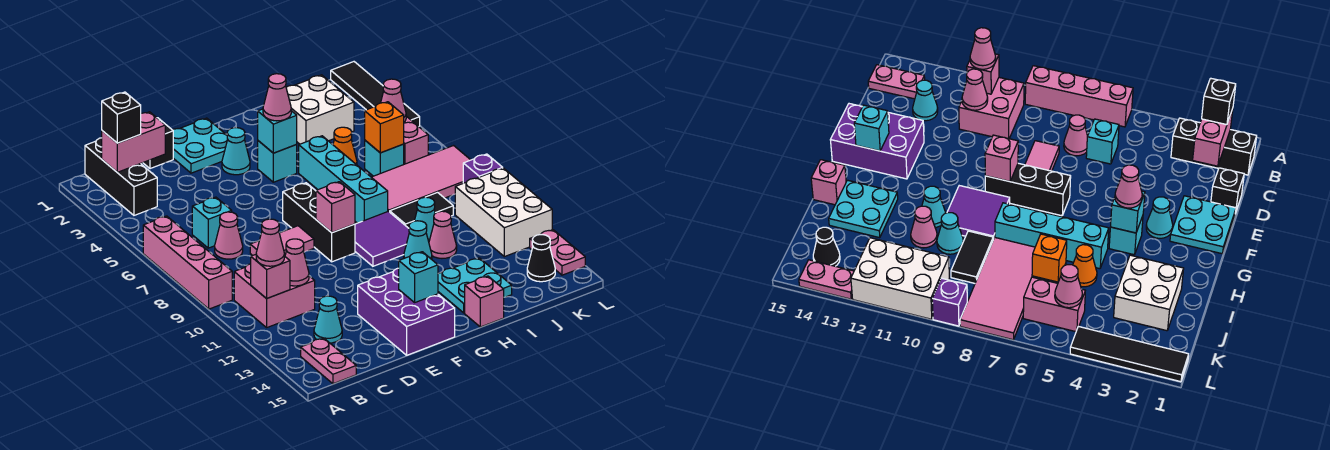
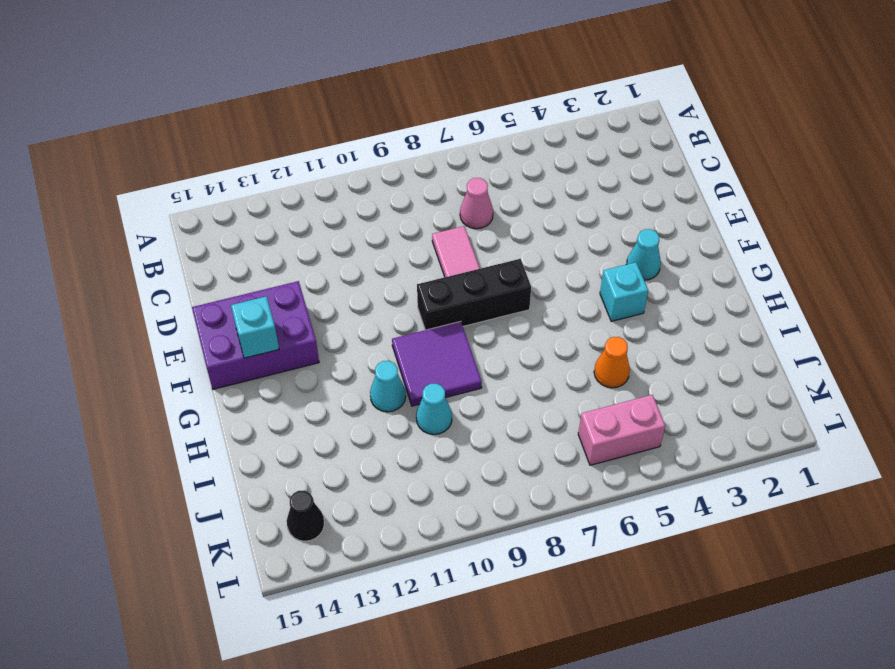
none -> pink 1x4 brick [143,216,232,309]
none -> black 1x3 brick [85,138,157,215]
none -> pink 2x2 brick [234,255,315,327]
none -> pink 1x2 plate [301,338,356,384]

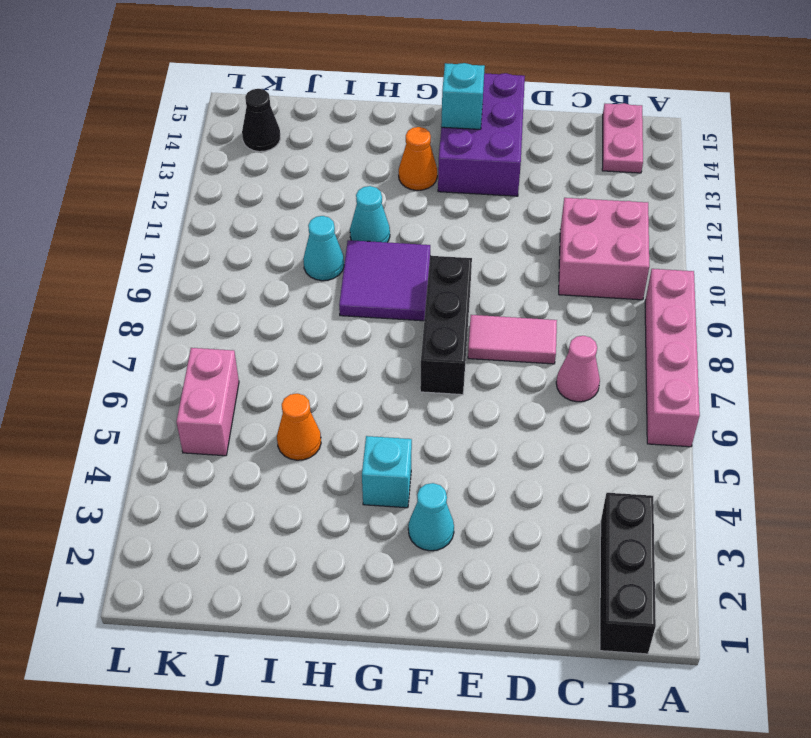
orange 1x1 cone [399,127,437,190] -> none
none -> cyan 1x1 brick [192,197,232,248]
none -> cyan 1x1 cone [314,296,342,343]
none -> black 1x1 brick [143,118,173,169]
none -> cyan 2x2 plate [173,118,228,173]

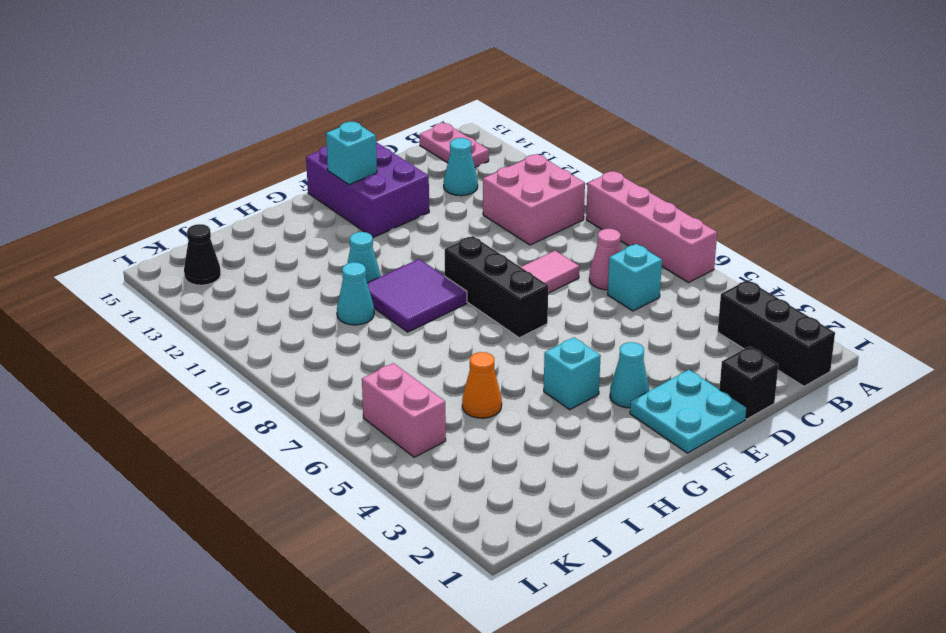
none -> cyan 1x4 brick [299,136,388,223]
none -> cyan 2x2 plate [438,258,512,313]
none -> pink 1x1 brick [465,276,504,327]
none -> white 2x2 brick [286,75,354,144]

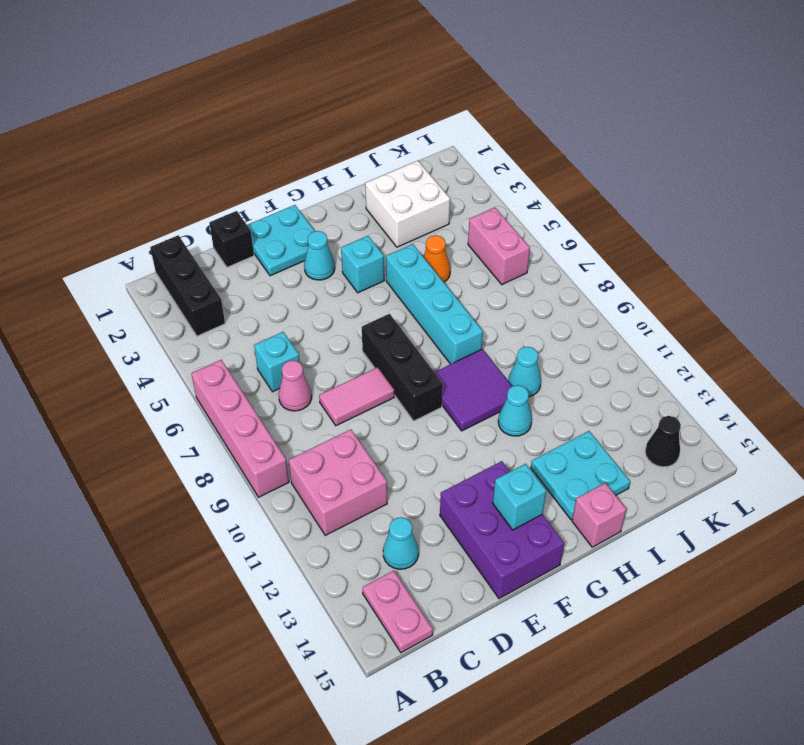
none -> pink 2x4 tile [372,146,470,212]
none -> black 1x2 tile [390,193,453,228]
none -> pink 1x1 cone [429,211,457,258]
none -> cyan 1x1 brick [365,140,404,176]

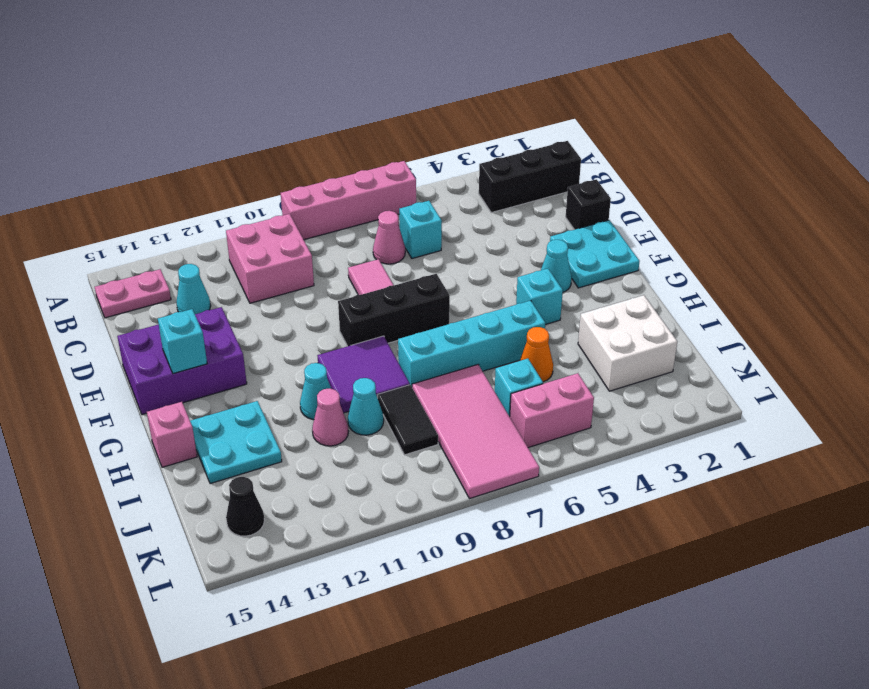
none -> white 2x3 brick [455,168,552,257]
none -> black 1x4 tile [331,62,420,126]
none -> purple 1x1 brick [463,154,503,183]
none -> pink 1x2 plate [530,230,585,275]

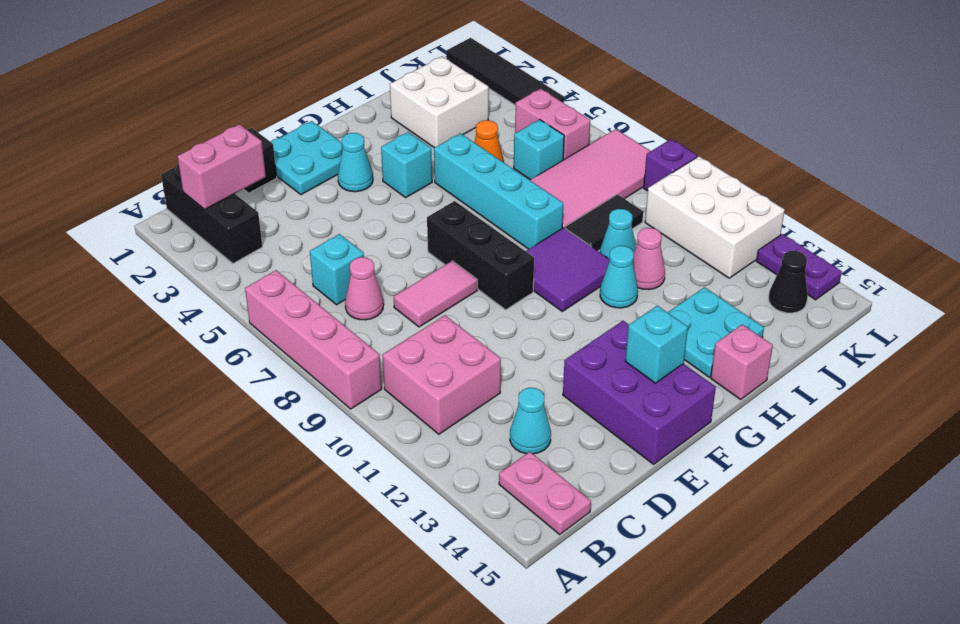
purple 1x2 plate [757,234,842,300] -> pink 1x2 plate [530,230,585,275]
none -> pink 1x1 brick [251,255,290,299]
none -> pink 1x1 cone [285,239,309,286]
none -> pink 1x1 brick [316,182,355,233]
none -> cyan 1x1 brick [258,109,297,153]

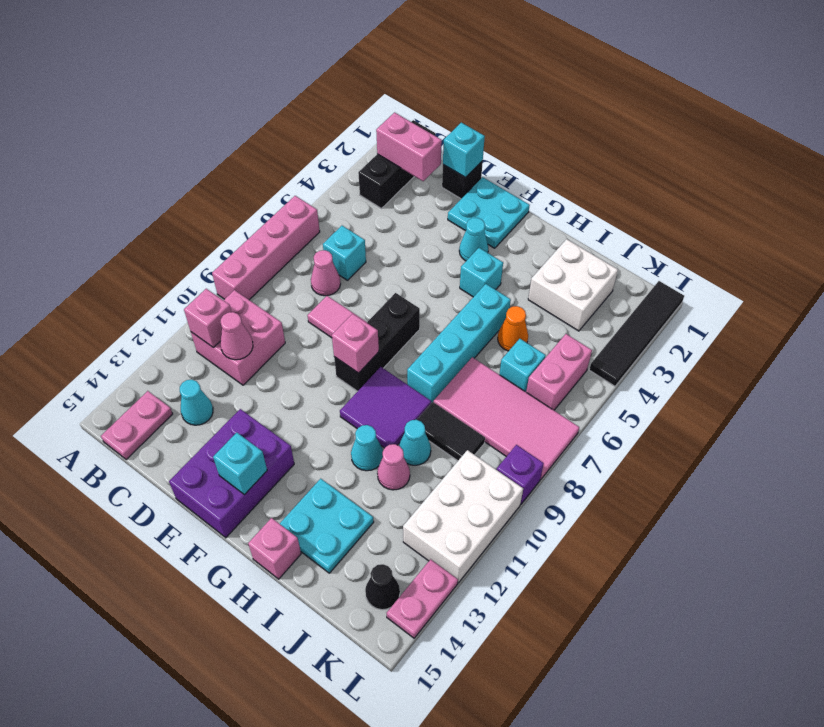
cyan 1x1 brick [443,123,485,177] -> cyan 1x1 brick moved to [258,109,297,153]
none -> orange 1x1 brick [365,102,404,153]
none -> pink 1x1 cone [381,79,406,122]
none -> black 1x1 brick [102,92,141,143]
none -> pink 1x1 cone [256,219,284,266]

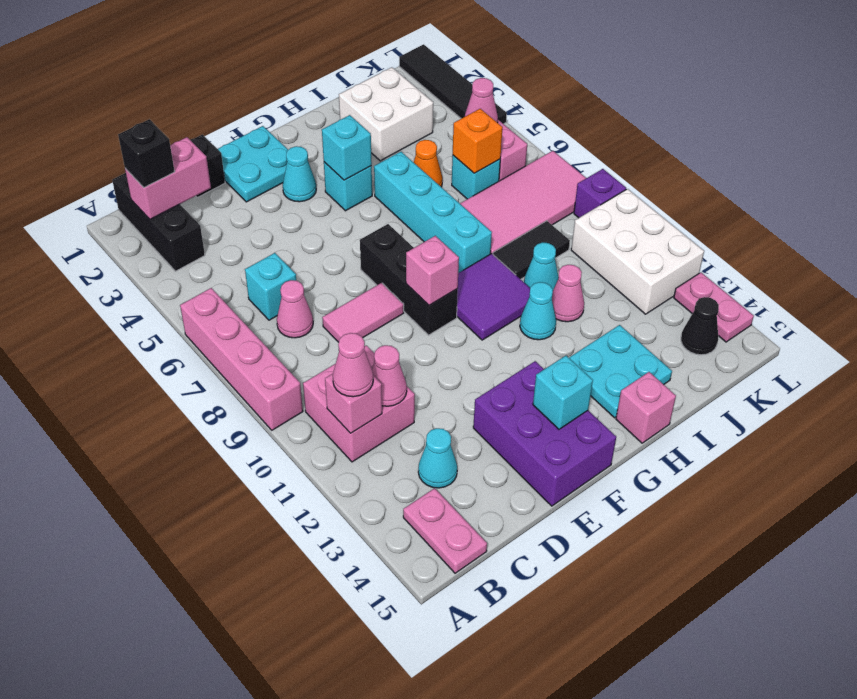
none -> pink 1x1 cone [263,74,291,121]

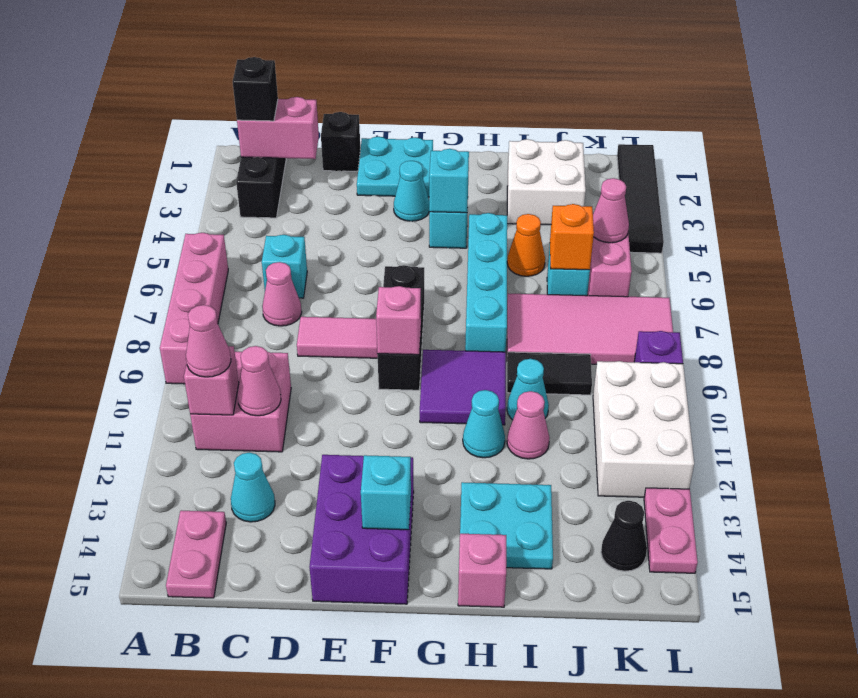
none -> pink 1x1 cone [263,74,291,121]

